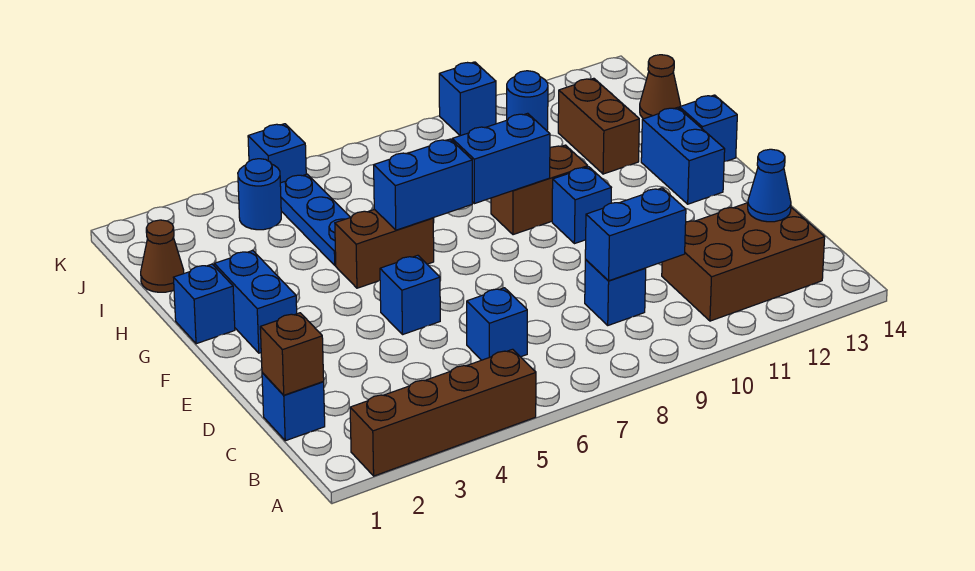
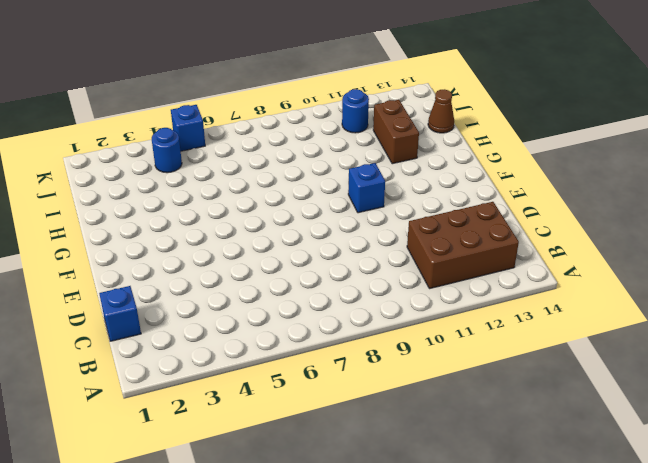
none -> brown 1x4 brick [350,349,536,476]
none -> blue 1x1 brick [467,288,527,360]
none -> blue 1x1 brick [585,260,646,325]

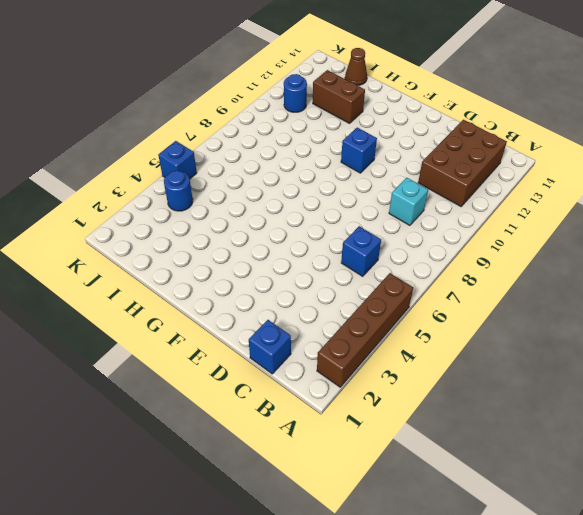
cyan 1x1 brick [389,178,428,225] -> blue 1x1 brick [585,260,646,325]
none -> blue 1x1 brick [380,255,440,335]
none -> blue 1x2 brick [214,251,297,353]
none -> blue 1x2 brick [641,107,725,204]

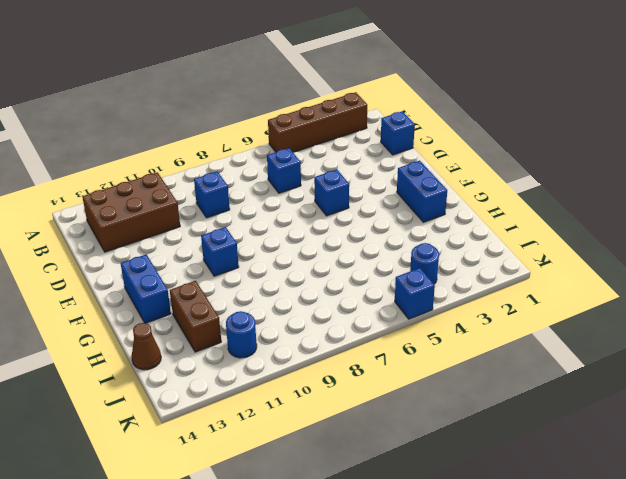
none -> blue 1x1 brick [174,264,235,344]
none -> brown 1x2 brick [335,209,434,288]
none -> brown 1x2 brick [491,145,588,235]

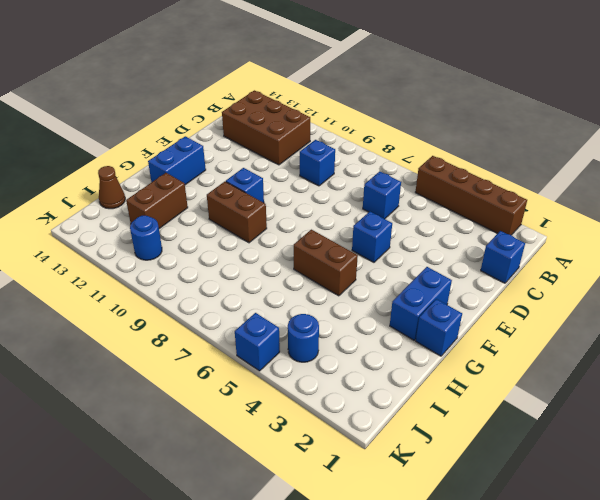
none -> blue 1x1 brick [679,95,737,161]
none -> blue 1x3 plate [280,174,350,265]
none -> brown 1x1 cone [141,220,184,292]

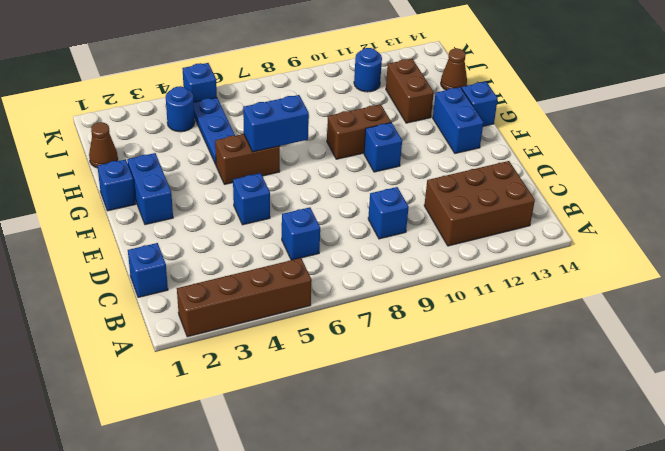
none -> blue 1x1 brick [439,62,496,136]
none -> brown 1x1 brick [260,313,324,395]
none -> blue 1x2 brick [585,188,686,281]

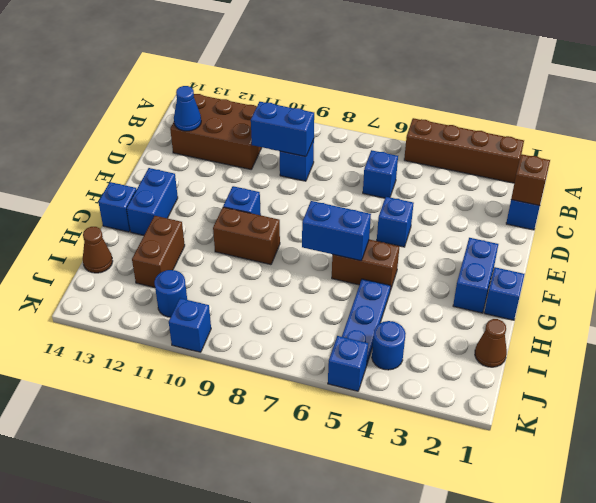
none -> blue 1x2 brick [452,113,550,204]

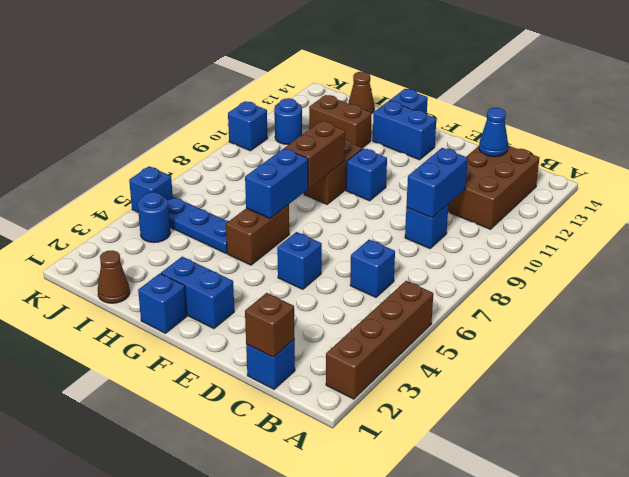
brown 1x2 brick [285,121,345,189] -> blue 1x2 brick [452,113,550,204]

